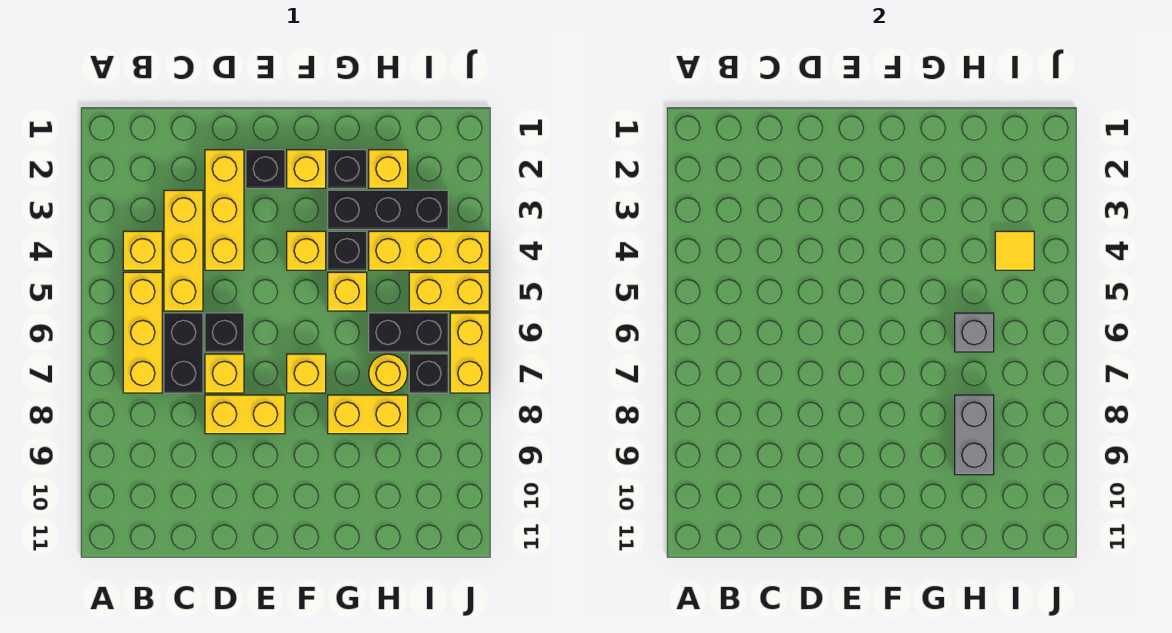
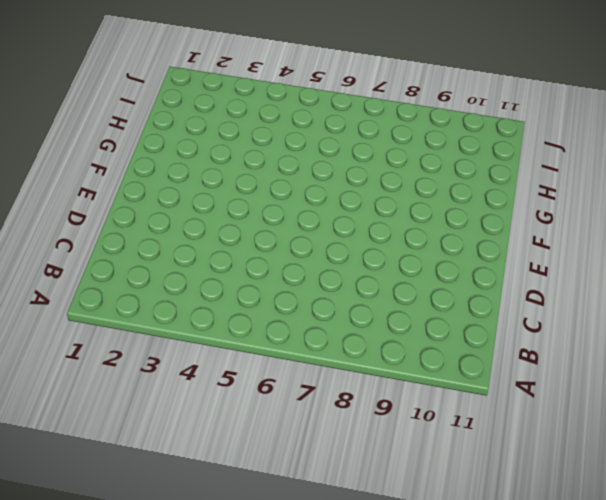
none -> yellow 1x1 brick [123,231,162,270]
none -> yellow 1x3 brick [123,272,162,393]
none -> yellow 1x3 brick [164,190,203,311]

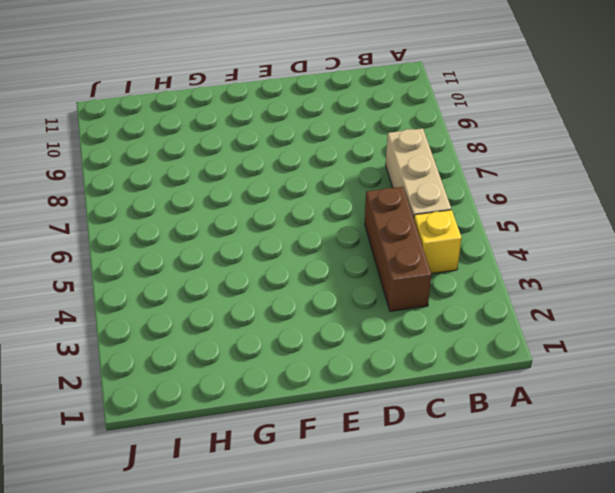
tan 1x3 brick [386,128,451,219] -> yellow 1x3 brick [123,272,162,393]
brown 1x3 brick [365,187,431,311] -> yellow 1x3 brick [164,190,203,311]
none -> black 1x2 brick [164,313,203,393]
none -> yellow 1x3 brick [205,150,244,270]
none -> black 1x1 brick [205,313,244,352]

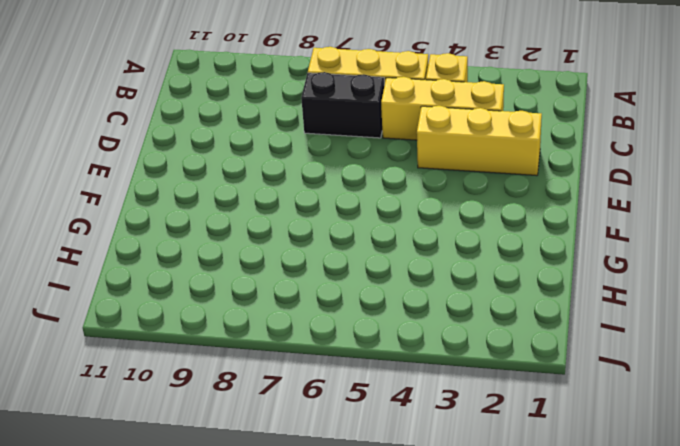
none -> black 1x1 brick [205,313,244,352]
none -> yellow 1x1 brick [205,354,244,393]
none -> yellow 1x2 brick [205,395,285,434]

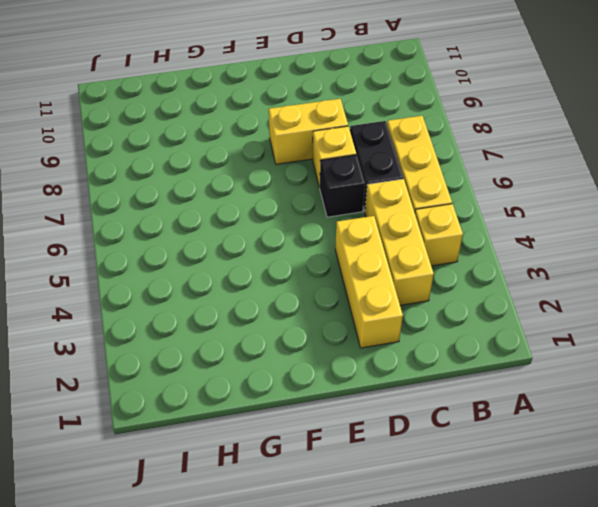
none -> black 1x1 brick [246,150,285,188]
none -> yellow 1x1 brick [287,150,326,188]
none -> yellow 1x1 brick [287,231,326,270]

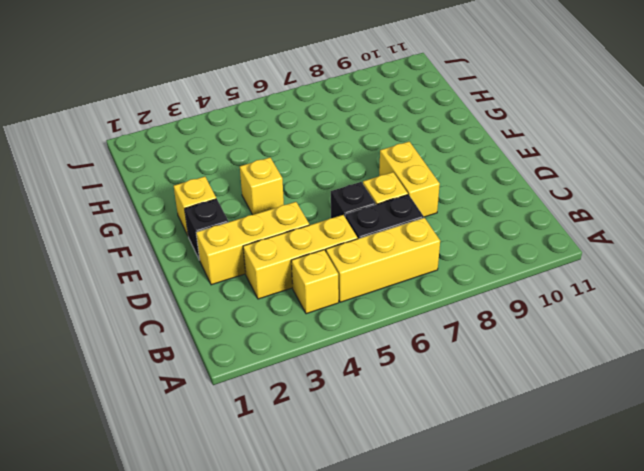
none -> yellow 1x1 brick [287,354,326,393]
none -> black 1x1 brick [328,150,367,188]
none -> black 1x3 brick [328,190,448,229]

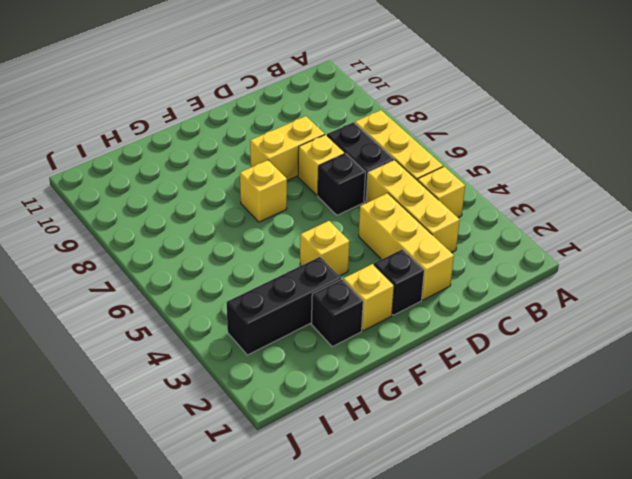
none -> black 1x1 brick [328,231,367,270]
none -> yellow 1x1 brick [328,272,367,311]
none -> yellow 1x2 brick [328,395,408,434]

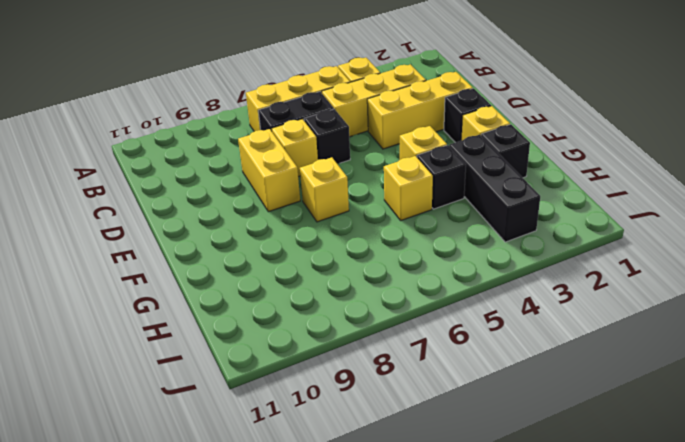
none -> yellow 1x2 brick [328,395,408,434]
none -> yellow 1x1 brick [369,150,408,188]
none -> yellow 1x3 brick [369,231,489,270]

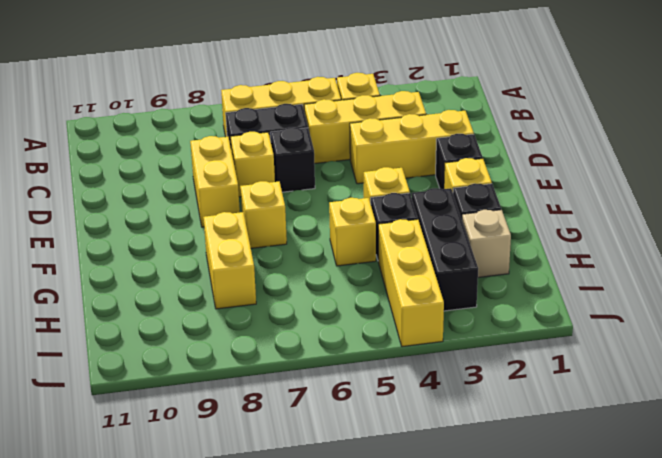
tan 1x1 brick [462,210,511,278] -> yellow 1x1 brick [369,150,408,188]
none -> black 1x2 brick [369,313,448,352]
none -> yellow 1x1 round brick [369,354,407,393]
none -> yellow 1x2 brick [409,272,489,311]

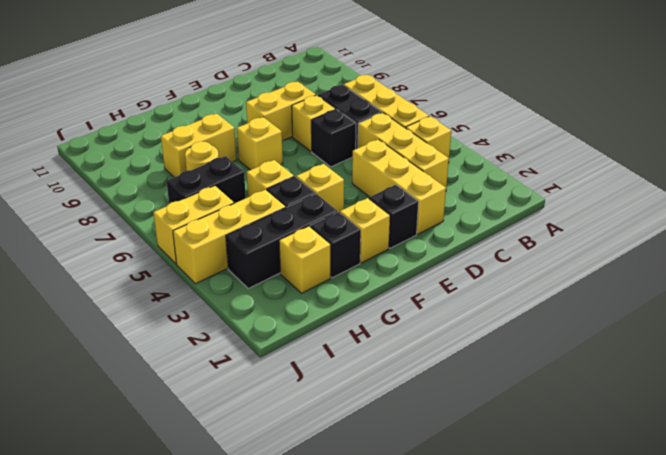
none -> black 1x1 brick [409,354,448,393]
none -> yellow 1x2 brick [450,313,489,393]
none -> grey 1x1 brick [955,313,994,352]

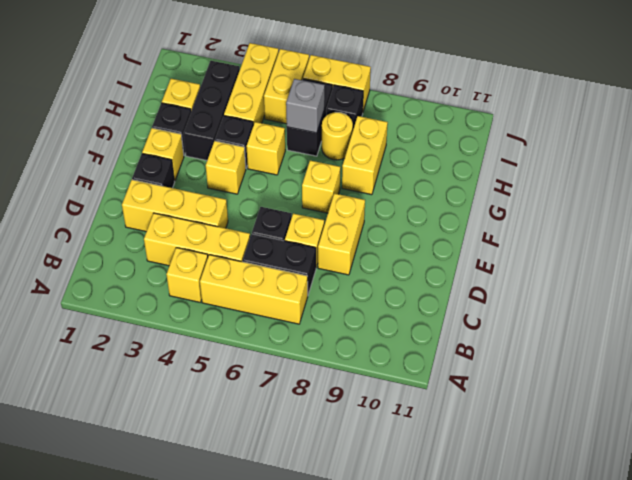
none -> grey 1x2 brick [955,395,994,475]
none -> yellow 1x1 tile [995,231,1034,270]

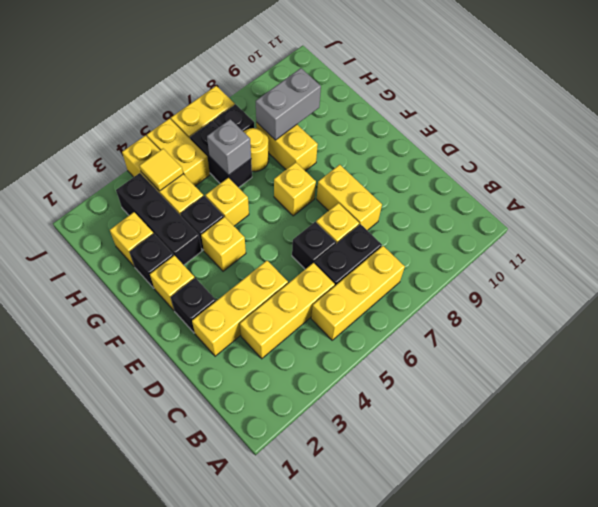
none -> yellow 1x1 brick [123,231,162,270]

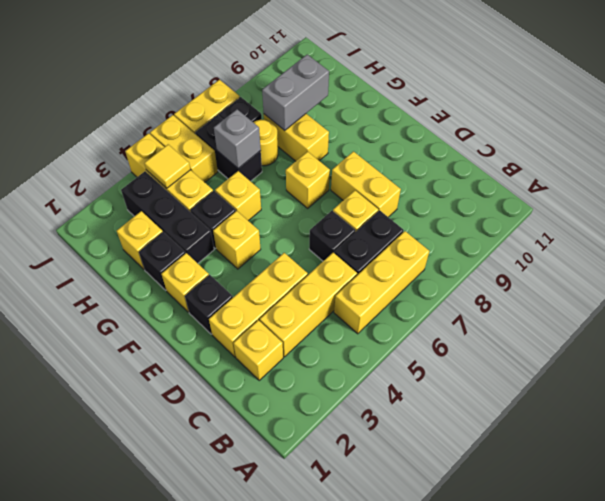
yellow 1x1 brick [234,320,283,380] -> yellow 1x1 brick moved to [123,231,162,270]

